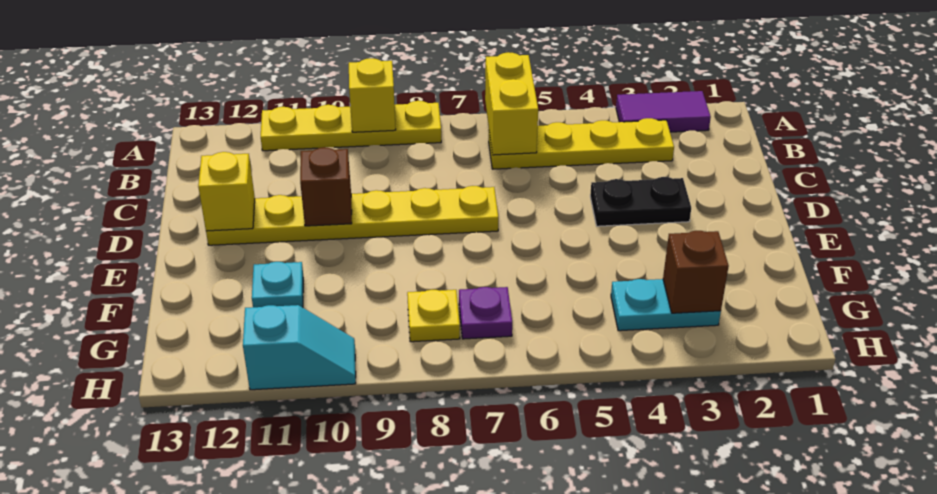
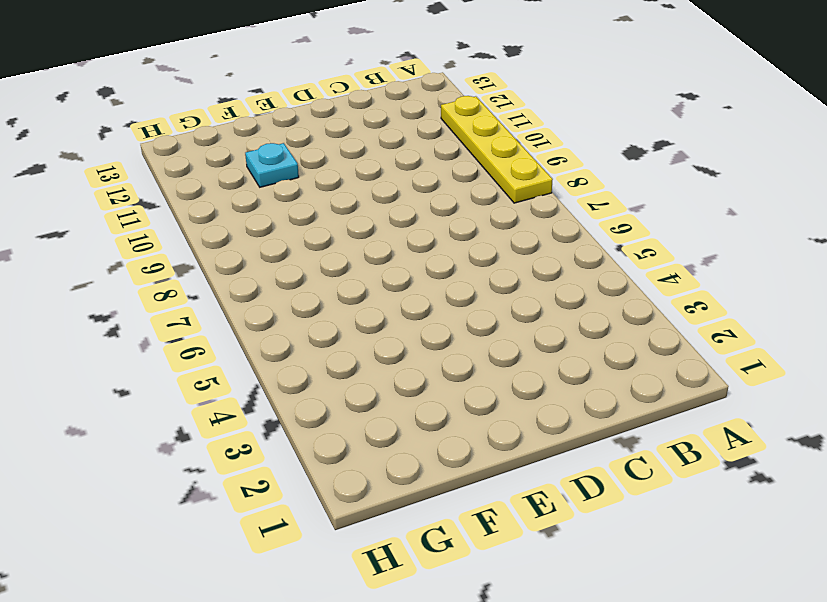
none -> purple 1x2 tile [616,91,711,132]
none -> yellow 1x4 plate [489,118,674,169]
none -> black 1x2 plate [590,177,691,226]

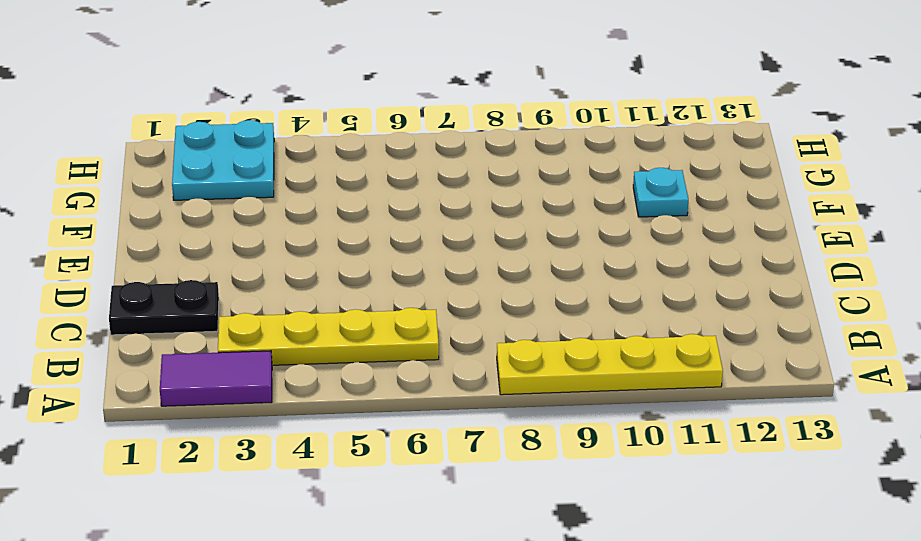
black 1x2 plate [109,280,219,335] -> black 1x2 plate moved to [590,177,691,226]
cyan 2x2 plate [172,120,274,200] -> cyan 1x2 plate [611,279,721,331]
none -> yellow 1x6 plate [206,186,498,245]
none -> purple 1x1 plate [459,287,512,339]
none -> yellow 1x1 plate [407,290,460,342]

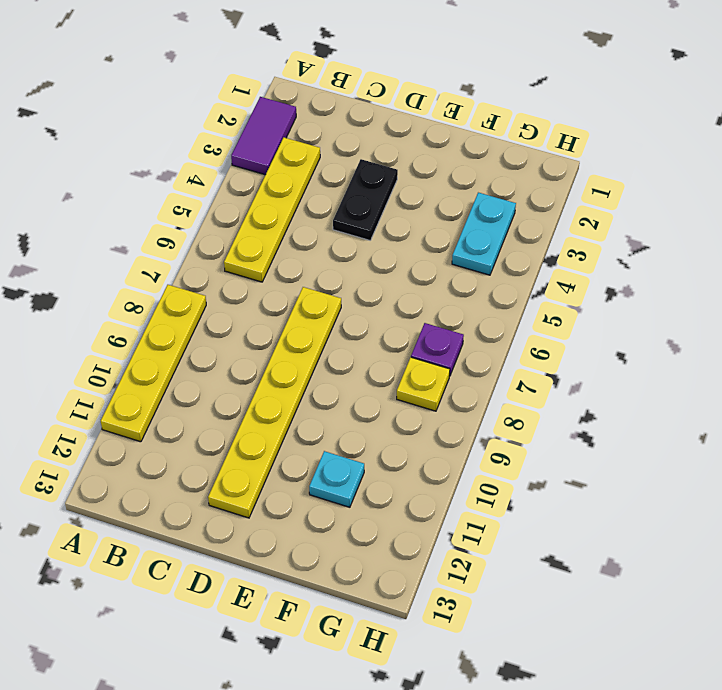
none -> cyan 1x2 slope [243,305,356,390]
none -> yellow 1x2 brick [485,52,538,155]
none -> yellow 1x1 brick [349,58,396,132]

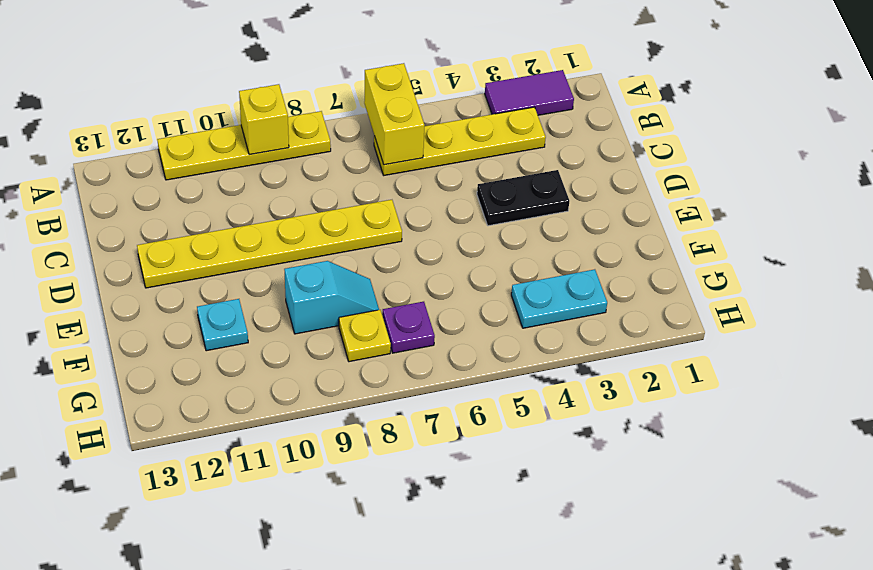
cyan 1x2 slope [284,261,379,334] -> cyan 1x2 slope moved to [243,305,356,390]
none -> brown 1x1 brick [300,147,352,226]
none -> yellow 1x1 brick [198,152,255,231]
none -> brown 1x1 brick [663,231,729,313]

